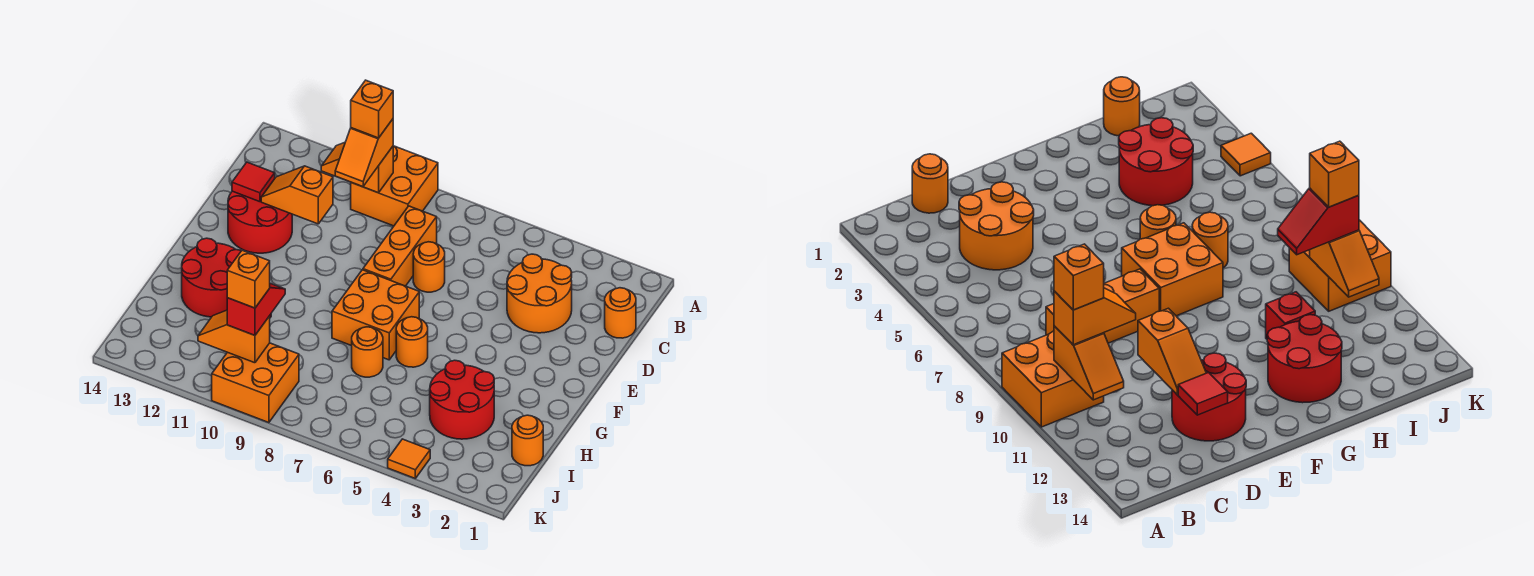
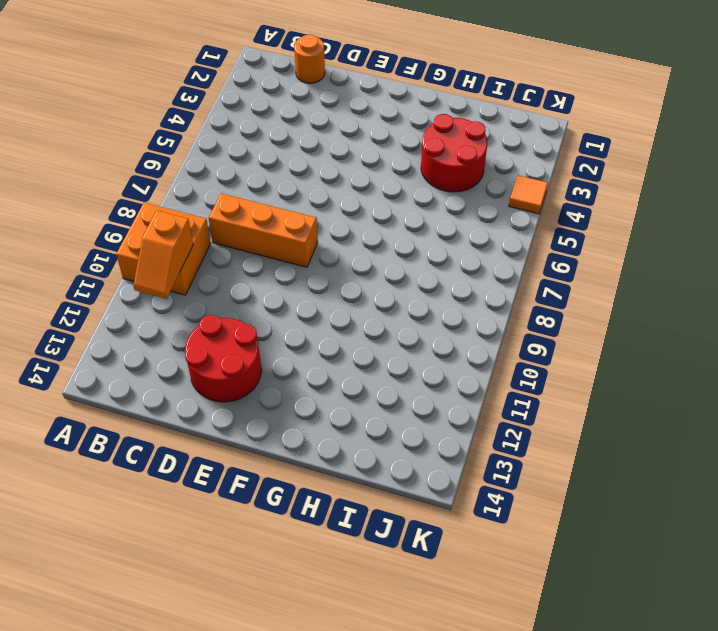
none -> orange 2x2 round brick [507,254,572,333]
none -> orange 1x1 round brick [413,242,445,292]
none -> orange 2x2 brick [332,270,419,360]

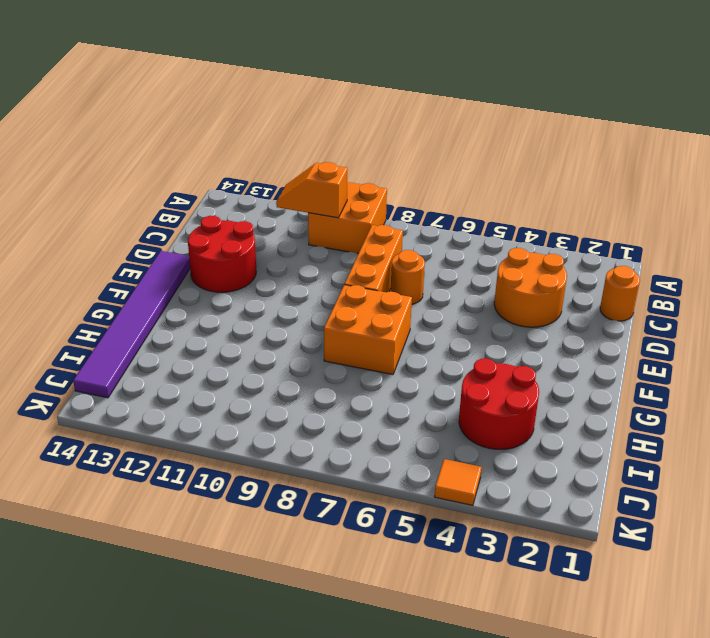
purple 1x6 tile [73,251,190,398] -> none
none -> orange 1x1 round brick [396,317,428,367]
none -> red 2x2 round brick [182,238,241,317]
none -> orange 1x1 round brick [352,327,383,377]

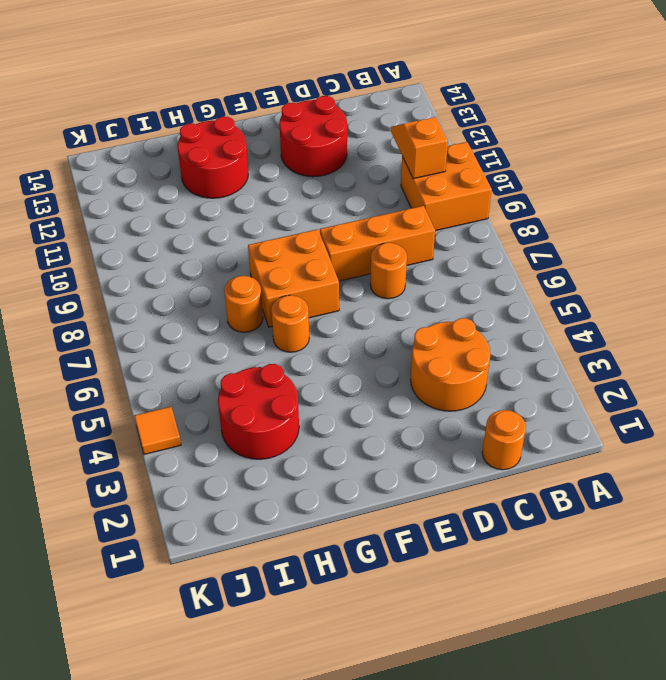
none -> red 1x1 brick [1266,292,1315,339]
none -> orange 1x1 round brick [512,415,543,466]
none -> orange 2x2 brick [212,343,299,423]

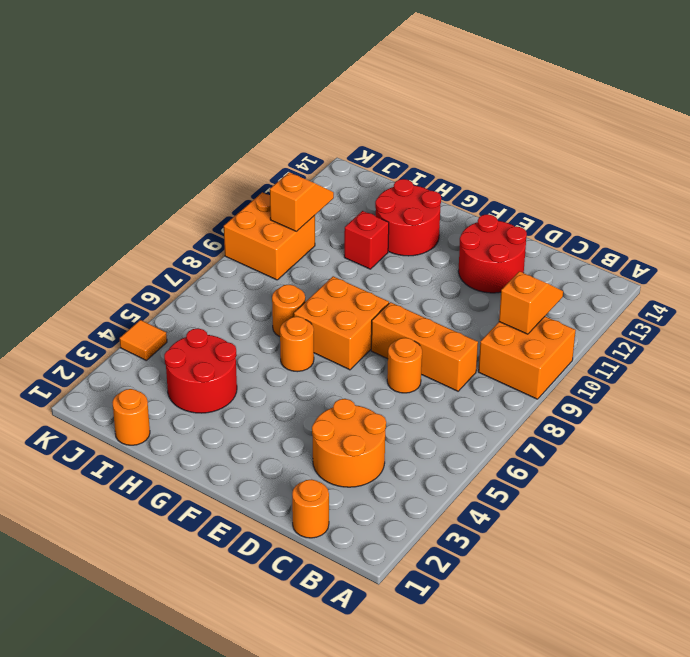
none -> orange 1x2 slope [261,166,333,224]
none -> red 1x1 tile [232,162,275,202]
none -> orange 1x2 slope [335,119,393,187]

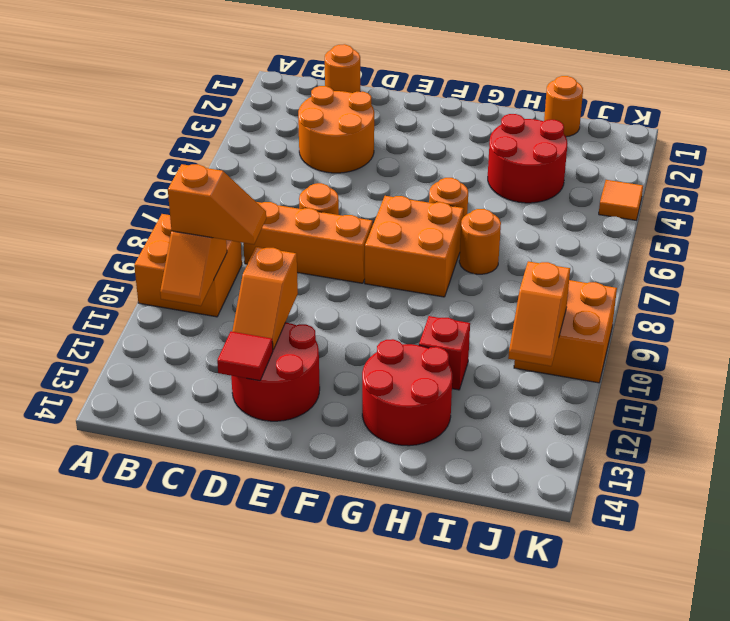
none -> red 1x2 slope [227,283,285,335]
none -> orange 1x1 brick [351,80,393,138]
none -> orange 1x1 brick [227,250,270,308]

